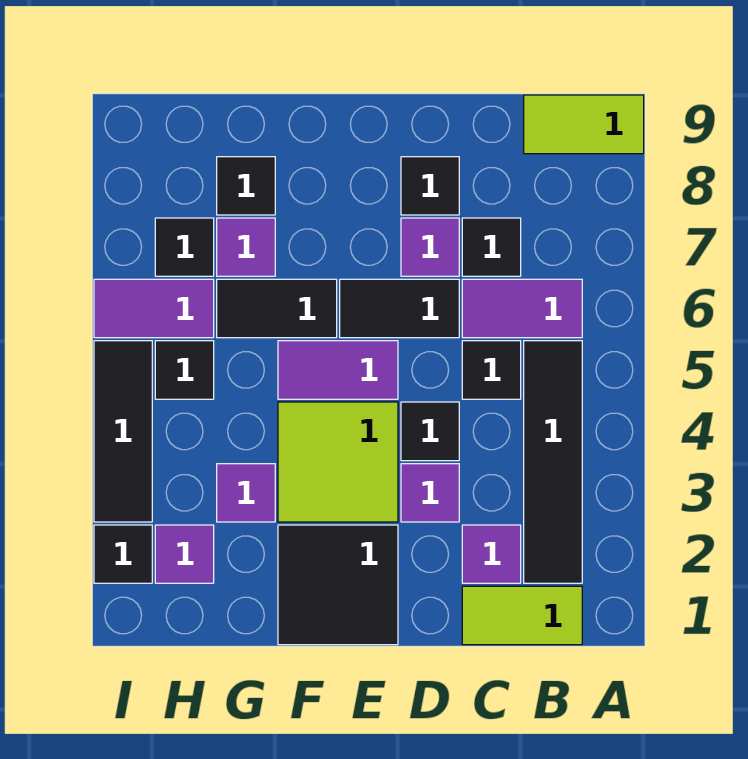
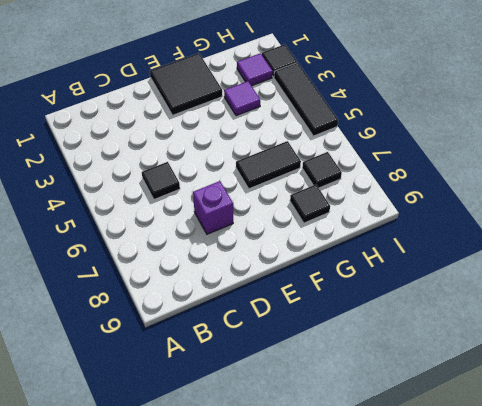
purple 1x1 brick [193,181,233,234] -> purple 1x1 tile [401,218,459,276]
none -> lime 1x2 tile [524,95,644,154]
none -> lime 1x2 tile [462,586,582,645]
none -> black 1x4 tile [524,341,582,583]

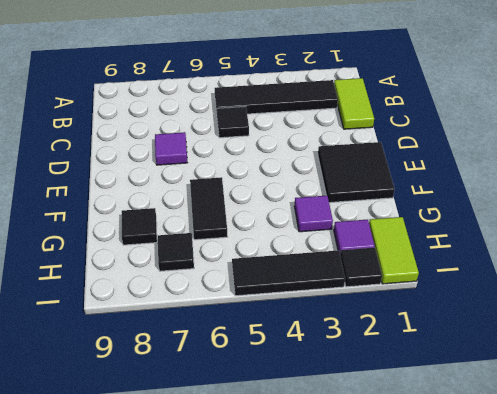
lime 1x2 tile [369,217,419,284] -> lime 1x2 tile moved to [524,95,644,154]
none -> purple 1x2 tile [462,279,582,338]
none -> purple 1x1 tile [462,525,521,583]
none -> black 1x1 tile [462,218,521,276]

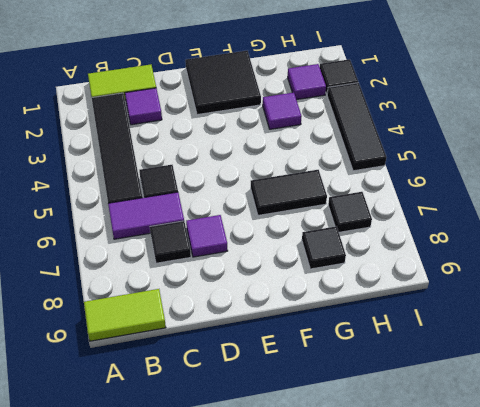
none -> purple 1x1 tile [401,464,459,522]
none -> black 1x1 tile [401,402,459,461]
none -> black 1x2 tile [340,279,459,338]

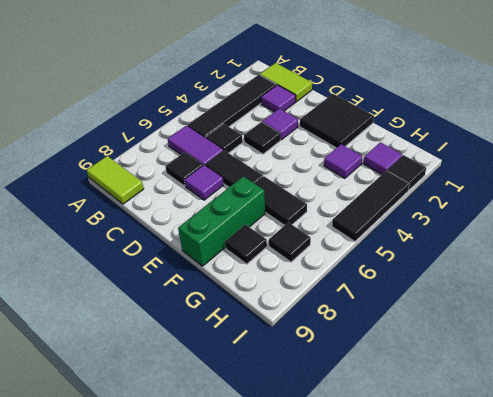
green 1x3 brick [178,176,265,266] -> none
none -> black 1x1 tile [401,157,459,215]
none -> lime 2x2 tile [278,402,398,522]
none -> purple 1x2 tile [278,341,398,399]

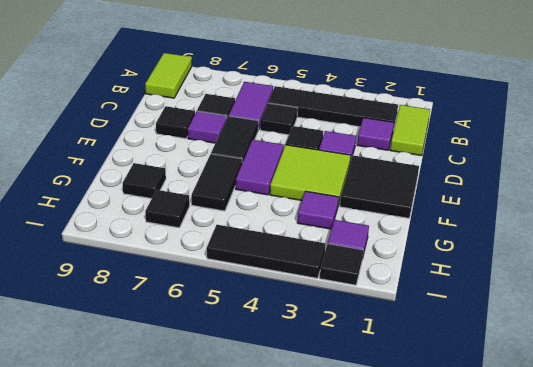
none -> purple 1x1 tile [217,218,275,276]
none -> black 1x1 tile [155,341,214,399]
none -> purple 1x2 tile [94,279,214,338]

